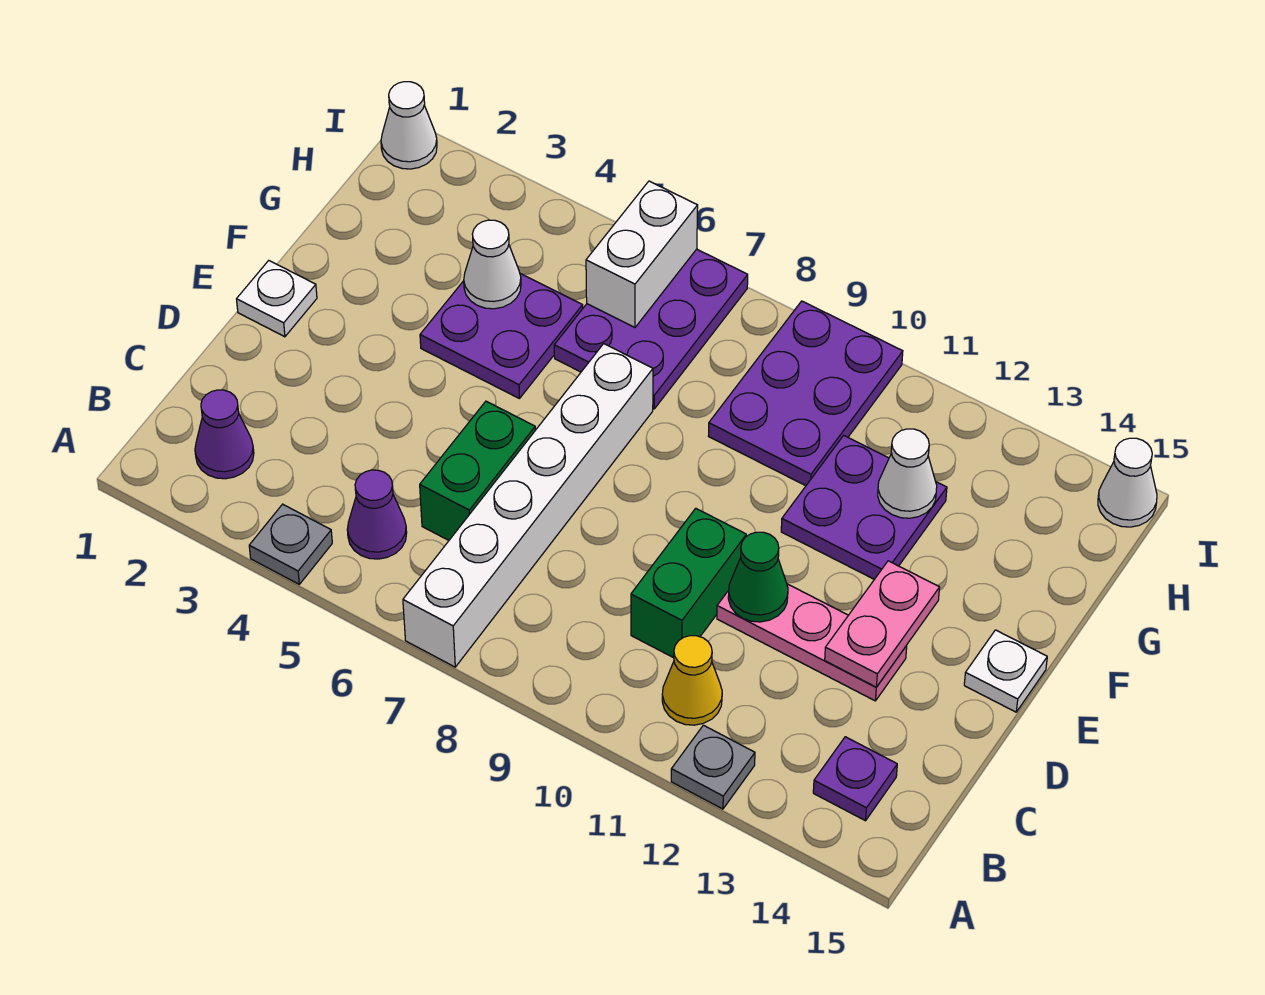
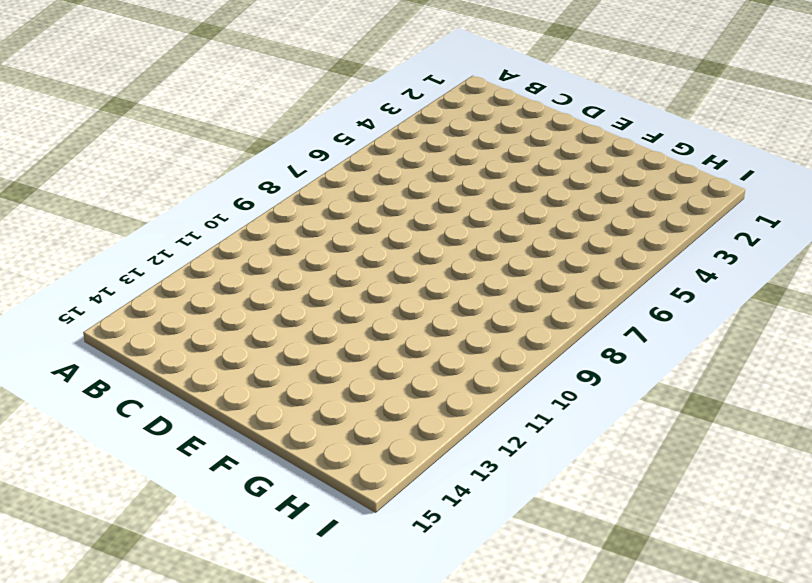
none -> grey 1x1 plate [249,504,332,584]
none -> white 1x6 brick [403,344,653,667]
none -> grey 1x1 plate [671,725,755,809]

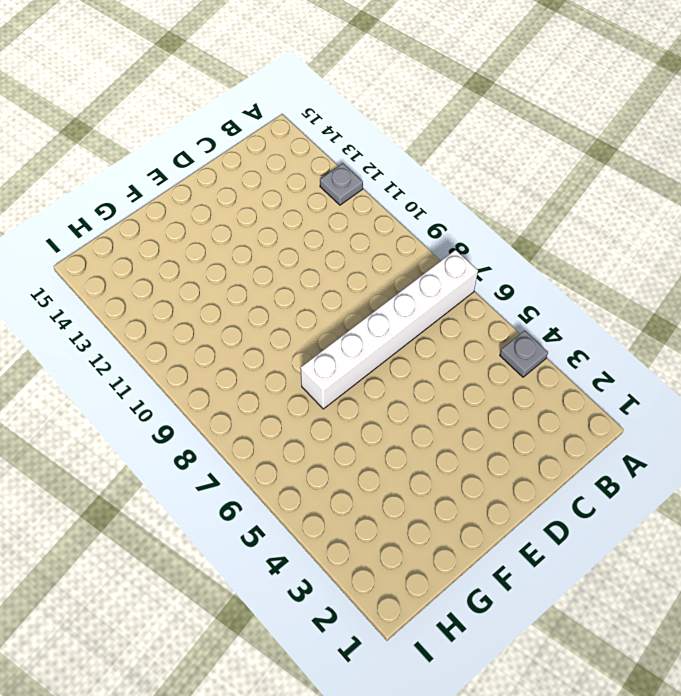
none -> purple 1x1 cone [195,390,254,479]
none -> purple 1x1 cone [347,470,407,559]
none -> yellow 1x1 cone [662,636,722,725]

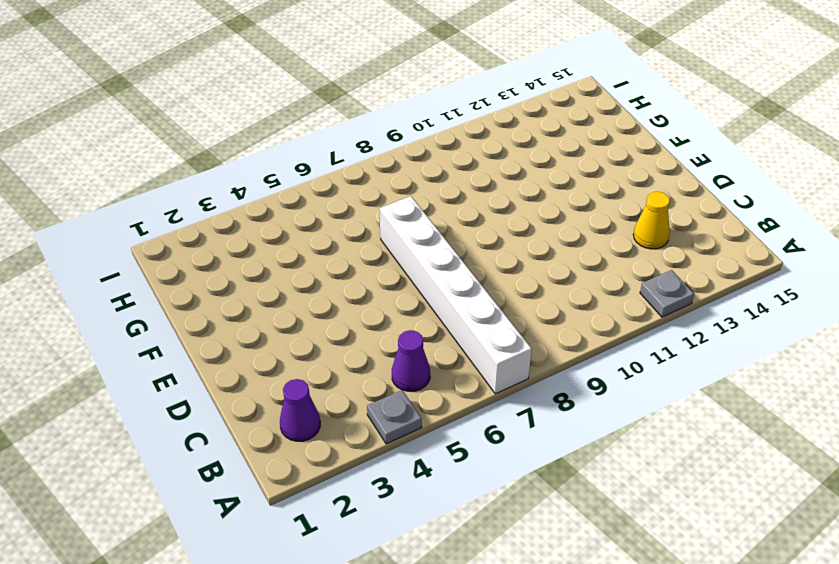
yellow 1x1 cone [633,192,670,249] -> yellow 1x1 cone moved to [662,636,722,725]
none -> purple 1x1 plate [813,737,897,821]
none -> green 1x2 brick [420,401,535,540]
none -> green 1x2 brick [631,508,746,658]

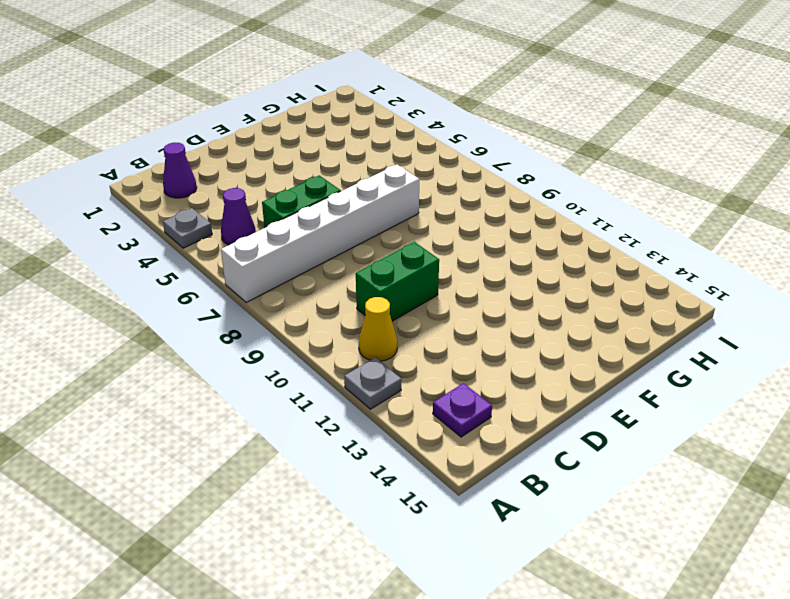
none -> pink 1x3 plate [717,584,907,701]
none -> white 1x1 plate [237,261,317,337]
none -> white 1x1 plate [964,630,1047,712]

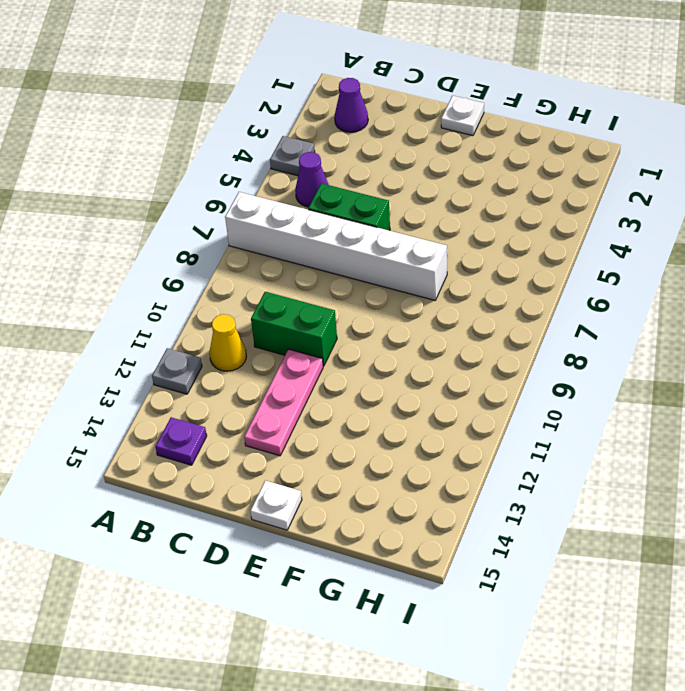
none -> purple 2x2 plate [420,274,583,399]
none -> purple 2x2 plate [781,435,947,579]
none -> purple 2x3 plate [554,249,748,409]

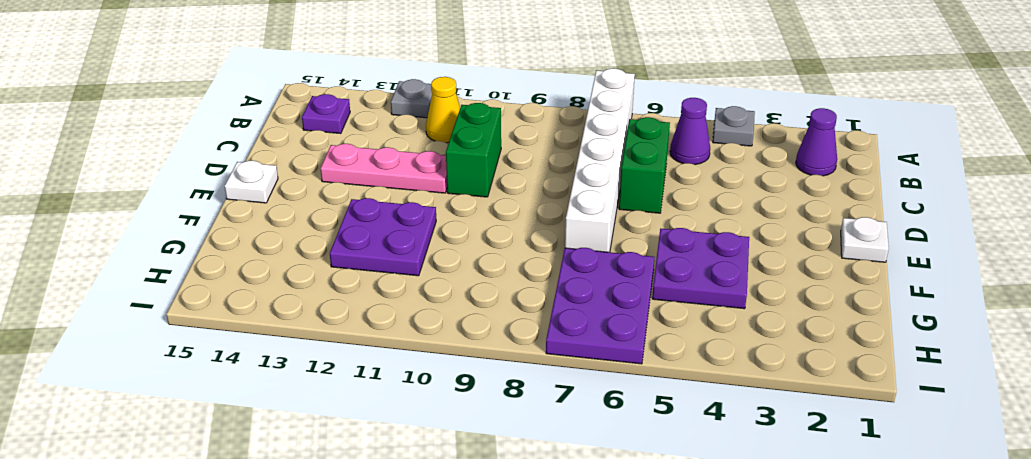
none -> purple 2x3 plate [709,301,903,486]
none -> white 1x1 cone [381,82,437,169]
none -> white 1x1 cone [1098,438,1157,527]

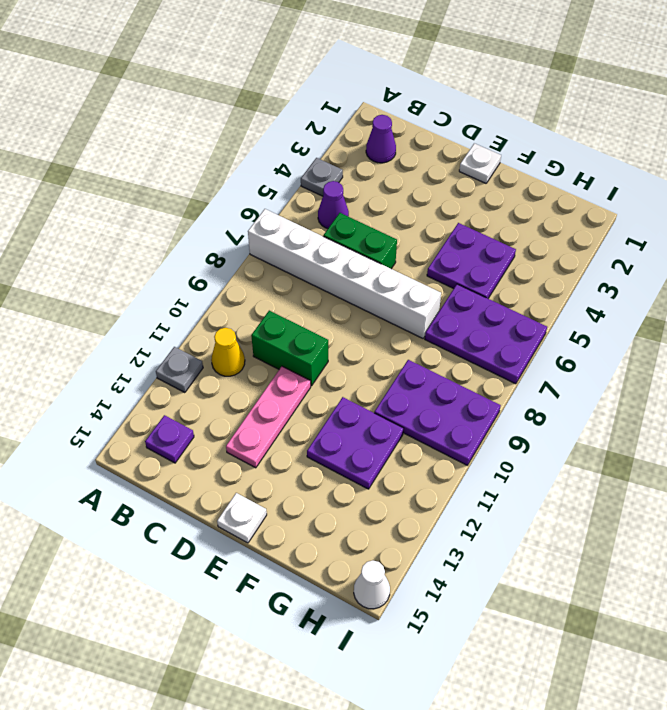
none -> white 1x1 cone [381,82,437,169]
none -> green 1x1 cone [728,532,788,622]
none -> pink 1x2 plate [825,561,940,687]

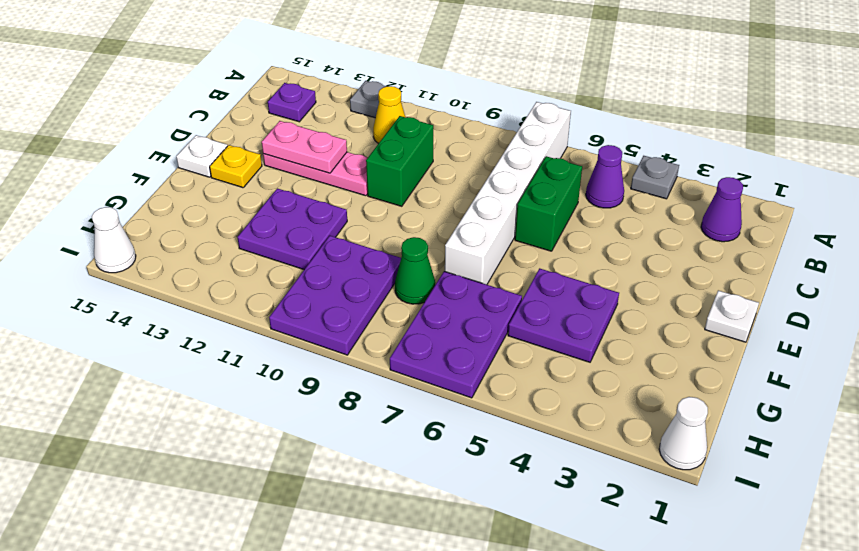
pink 1x2 plate [262,121,347,173] -> pink 1x2 plate turned to [825,561,940,687]
yellow 1x1 plate [210,145,262,188] -> none
green 1x1 cone [395,237,435,304] -> green 1x1 cone moved to [728,532,788,622]
none -> white 1x1 cone [464,220,521,309]
none -> white 1x1 cone [878,429,937,518]
none -> white 1x2 brick [586,181,698,327]

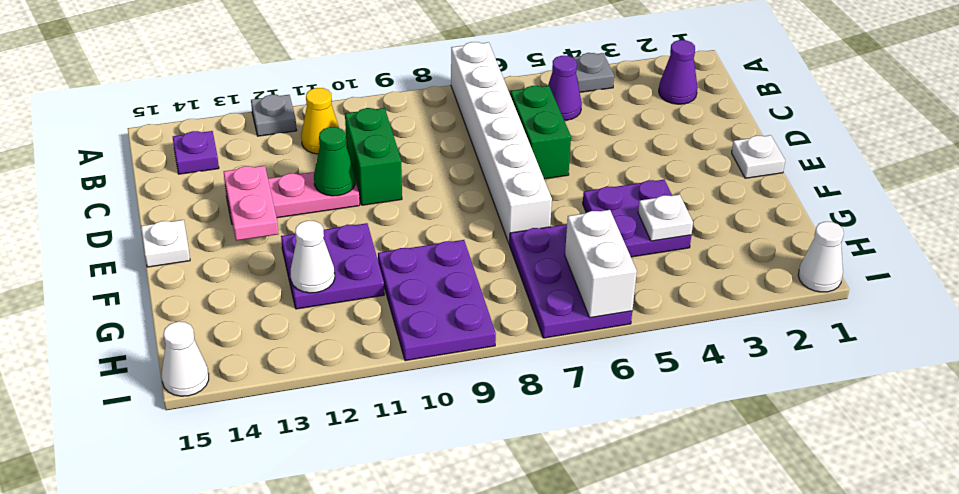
white 1x1 plate [638,194,693,241] -> white 1x1 cone [464,220,521,309]

